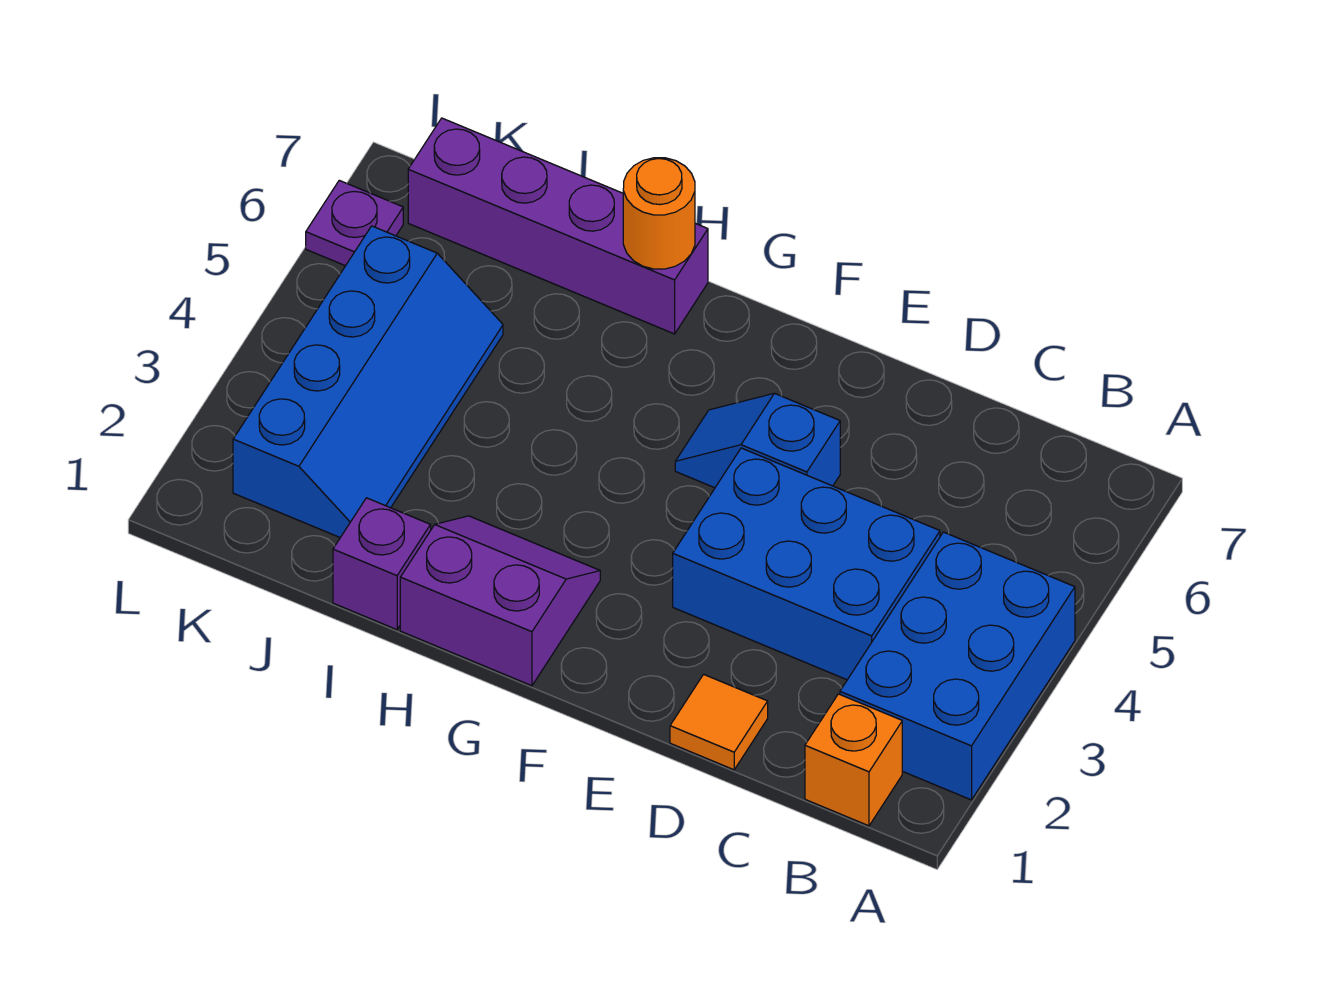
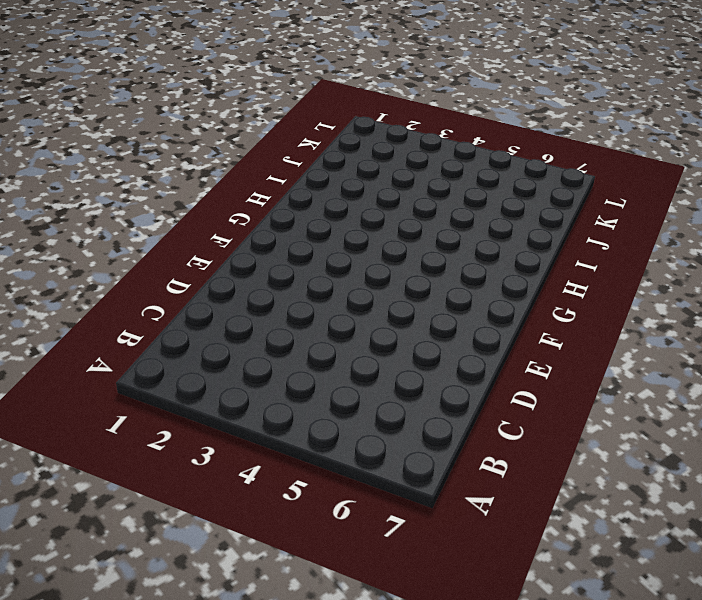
none -> blue 2x3 brick [840,532,1075,800]
none -> orange 1x1 brick [805,694,902,826]

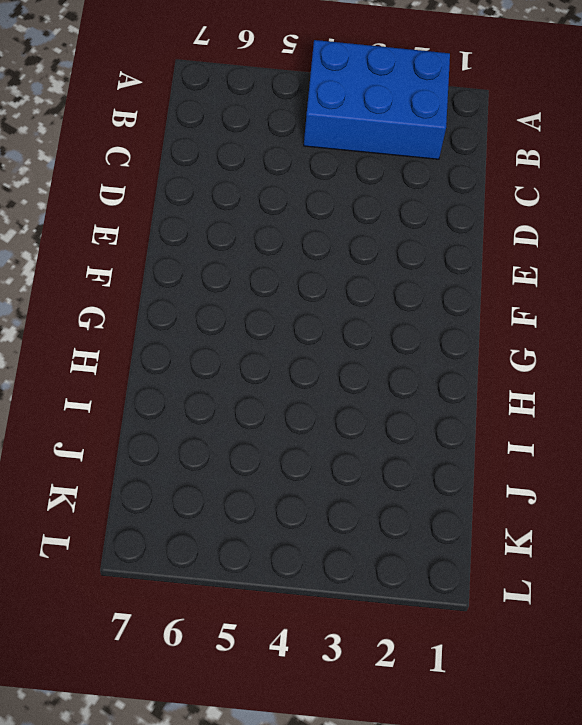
none -> orange 1x1 brick [805,694,902,826]
none -> blue 2x3 brick [673,448,940,680]

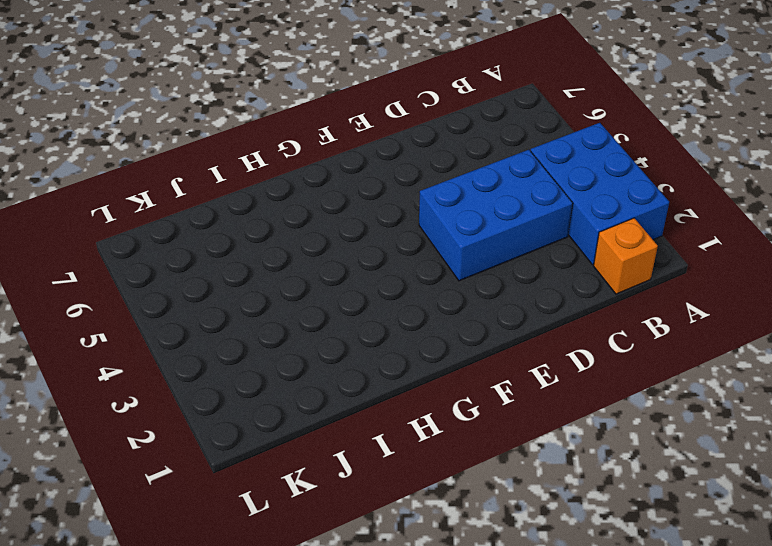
none -> orange 1x1 tile [670,674,768,770]
none -> blue 1x2 slope [675,393,840,488]

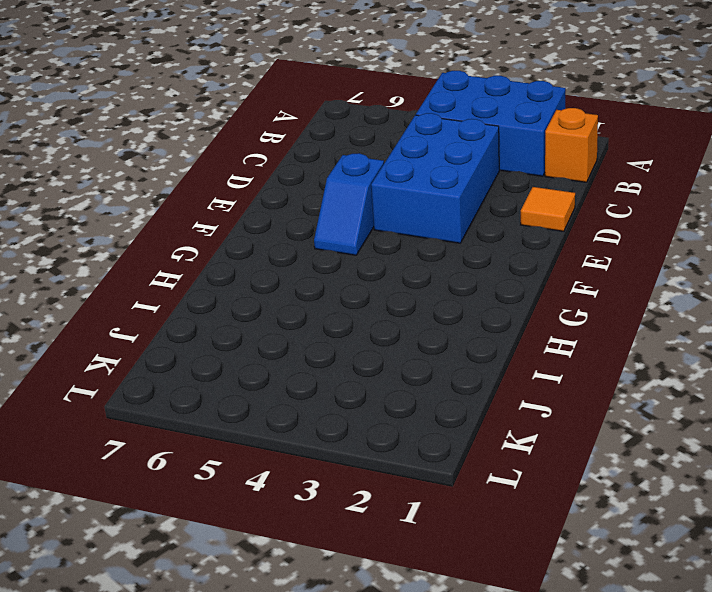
none -> purple 2x2 slope [400,516,600,686]
none -> purple 1x4 brick [408,118,708,334]

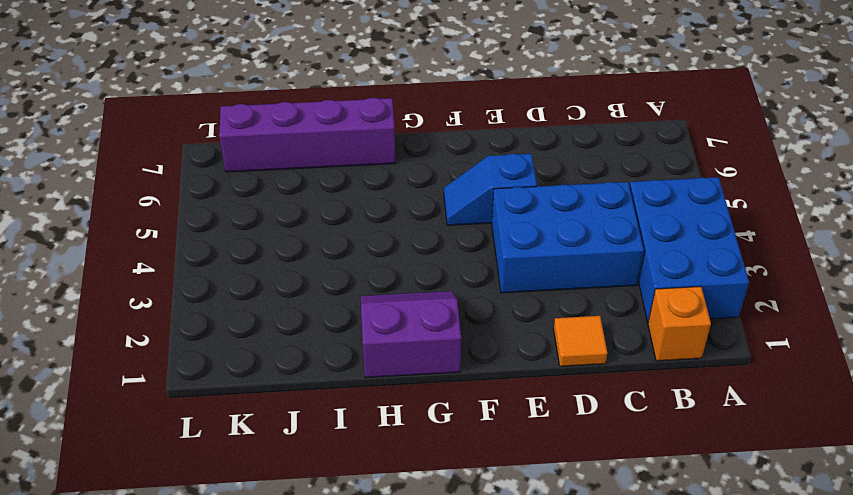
none -> purple 1x1 brick [333,498,431,630]
none -> blue 2x4 slope [233,226,503,538]

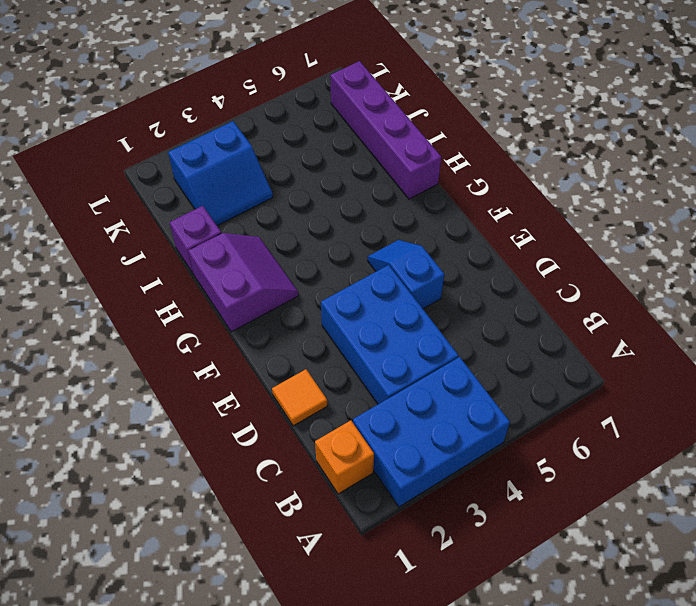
blue 2x2 slope [168,121,273,226] -> blue 2x4 slope [233,226,503,538]
none -> purple 1x1 plate [306,180,403,266]
none -> orange 1x1 round brick [623,158,695,269]

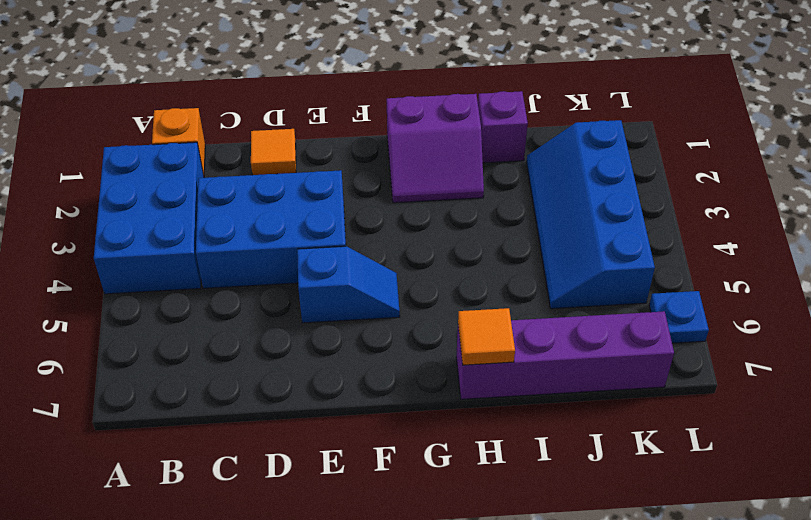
orange 1x1 tile [458,308,515,365] -> orange 1x1 round brick [623,158,695,269]
blue 1x1 plate [649,291,709,343] -> purple 1x1 plate [306,180,403,266]

